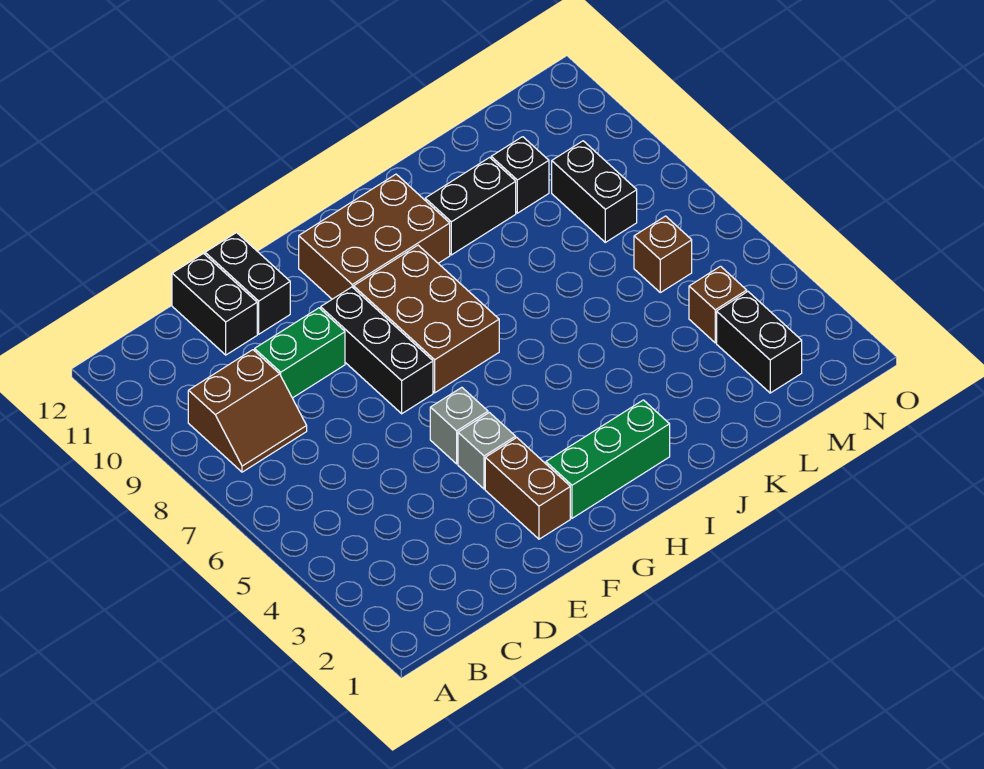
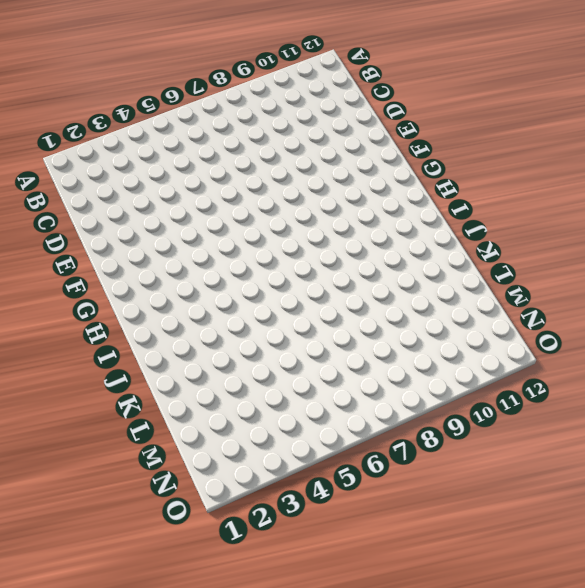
none -> brown 2x2 slope [188,350,307,472]
none -> green 1x2 brick [255,308,345,398]
none -> black 1x2 brick [172,254,257,355]

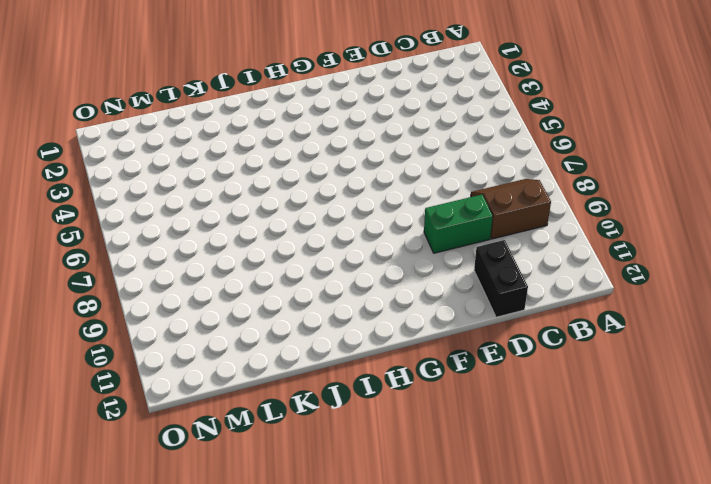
none -> black 1x2 brick [205,233,290,334]
none -> brown 1x2 brick [485,438,570,539]
none -> grey 1x1 brick [458,412,516,489]

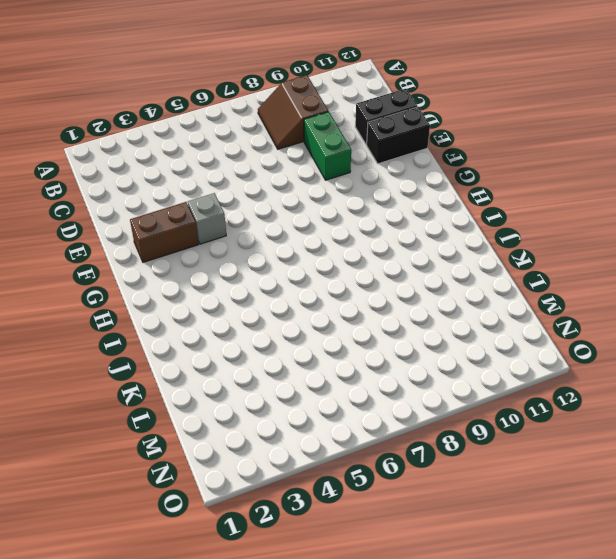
none -> grey 1x1 brick [430,387,488,464]
none -> black 1x3 brick [321,287,433,414]
none -> green 1x3 brick [546,400,670,518]

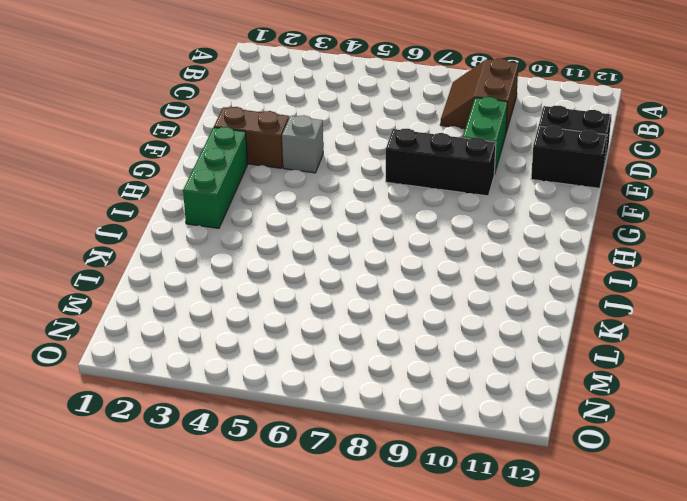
none -> grey 1x1 brick [430,387,488,464]
none -> brown 2x3 brick [354,245,499,393]
none -> brown 2x3 brick [299,174,450,299]

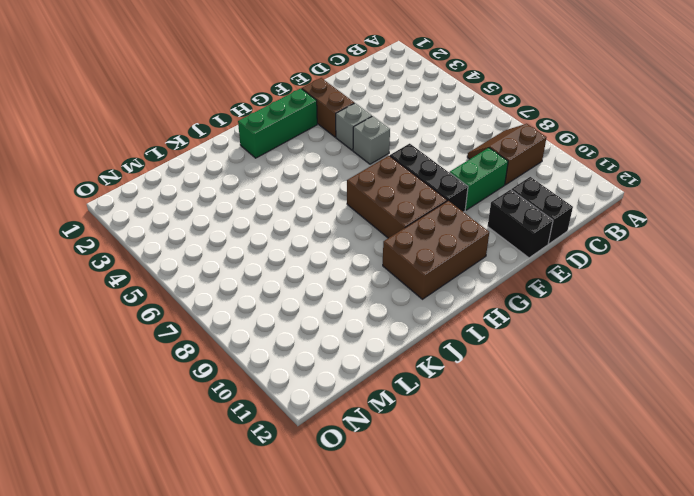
none -> black 1x2 brick [425,157,516,255]
none -> black 1x1 brick [491,137,549,213]
none -> black 1x2 brick [717,292,802,393]

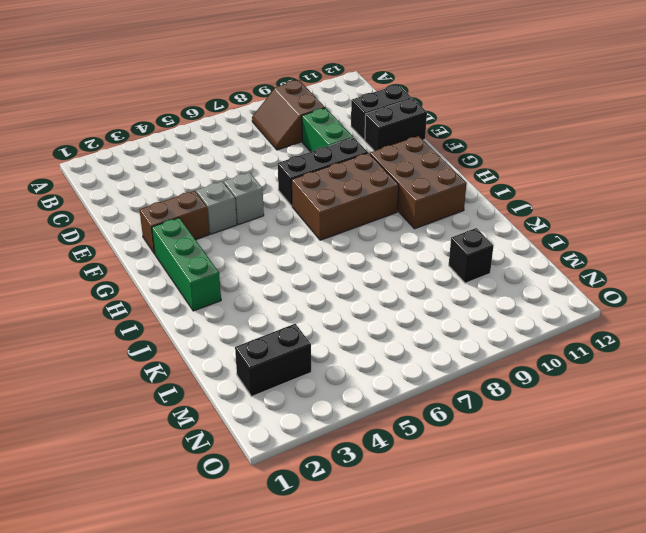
none -> black 1x2 brick [425,157,516,255]
none -> brown 1x1 brick [689,266,747,343]
none -> brown 1x1 brick [634,216,692,293]

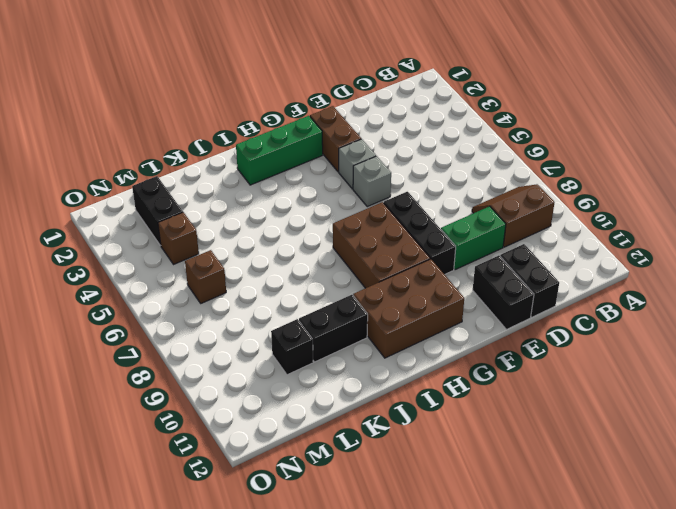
none -> black 1x2 brick [552,141,637,242]

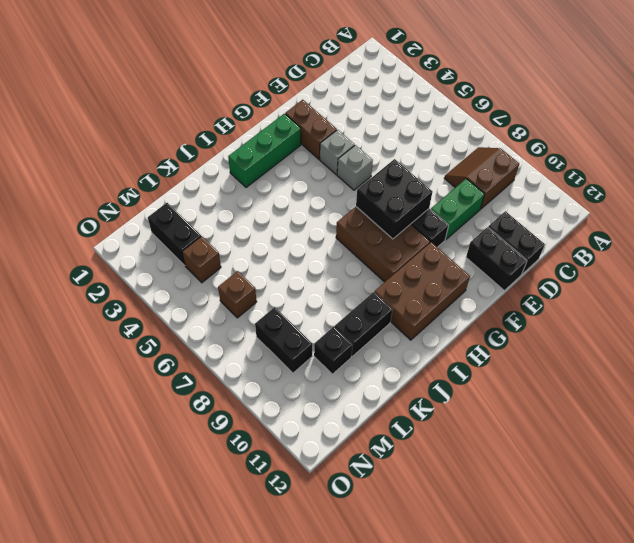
black 2x2 brick [356,159,432,239] -> none

